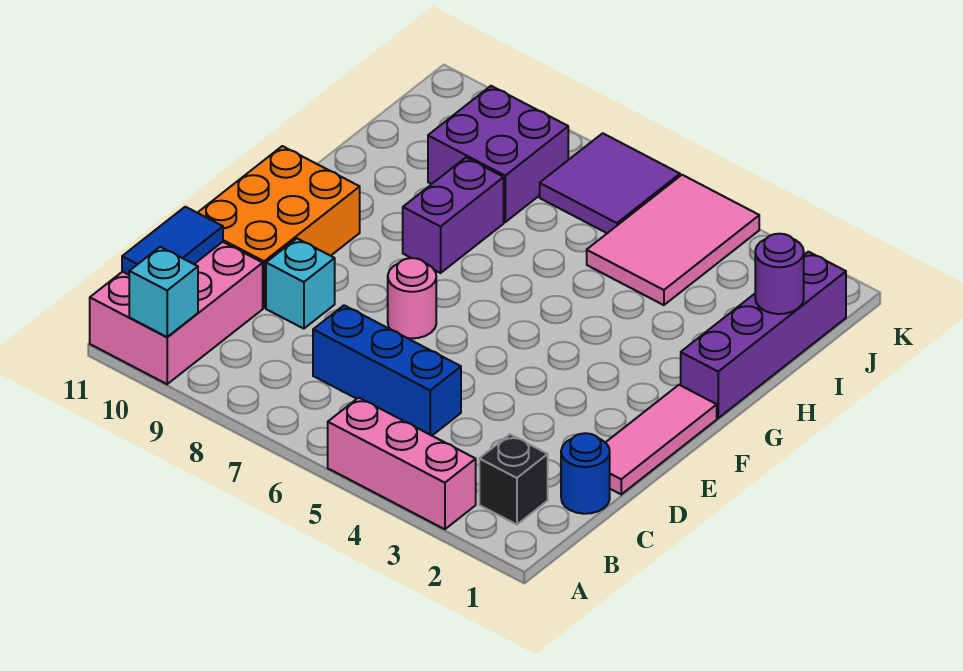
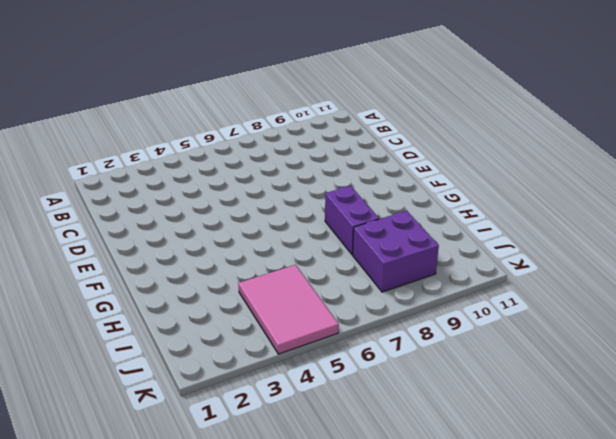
none -> pink 1x3 brick [328,398,476,529]
none -> pink 2x3 brick [90,242,263,384]
none -> black 1x1 brick [479,434,548,525]

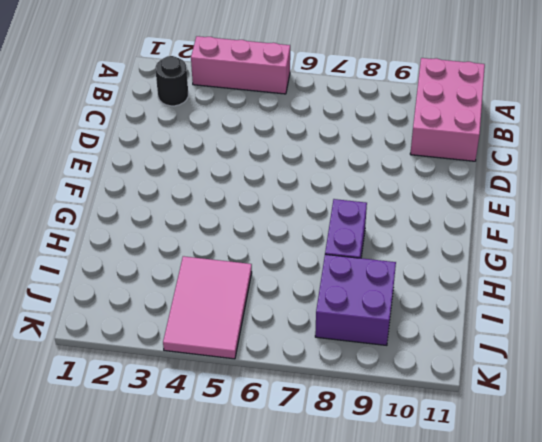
black 1x1 round brick [155,56,188,106] -> black 1x1 brick [479,434,548,525]
none -> blue 1x1 round brick [561,433,610,514]
none -> blue 1x3 brick [313,305,461,436]
none -> pink 1x3 tile [605,385,717,494]

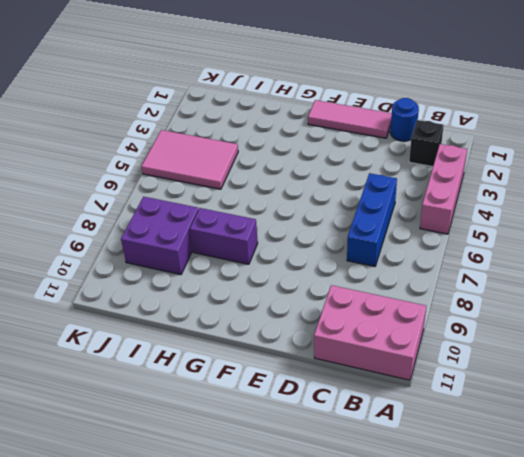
none -> cyan 1x1 brick [266,239,335,329]
none -> orange 2x3 brick [198,146,360,308]
none -> pink 1x1 round brick [388,258,436,338]

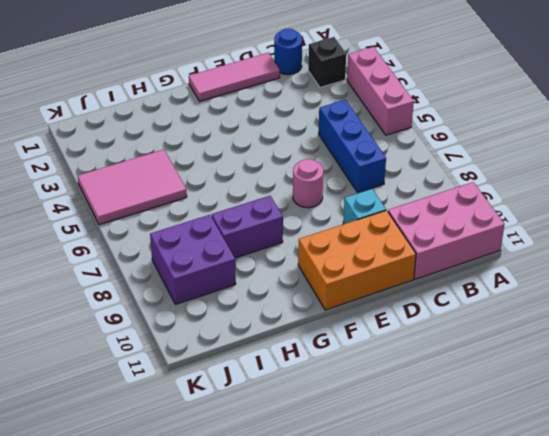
none -> purple 1x4 brick [681,252,846,418]
none -> purple 2x2 tile [540,133,680,233]
none -> cyan 1x1 brick [129,247,198,337]

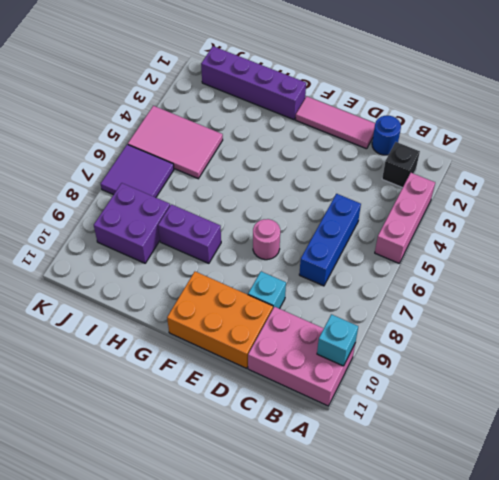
none -> blue 1x2 tile [122,207,223,275]
none -> purple 1x1 round brick [755,234,804,314]

